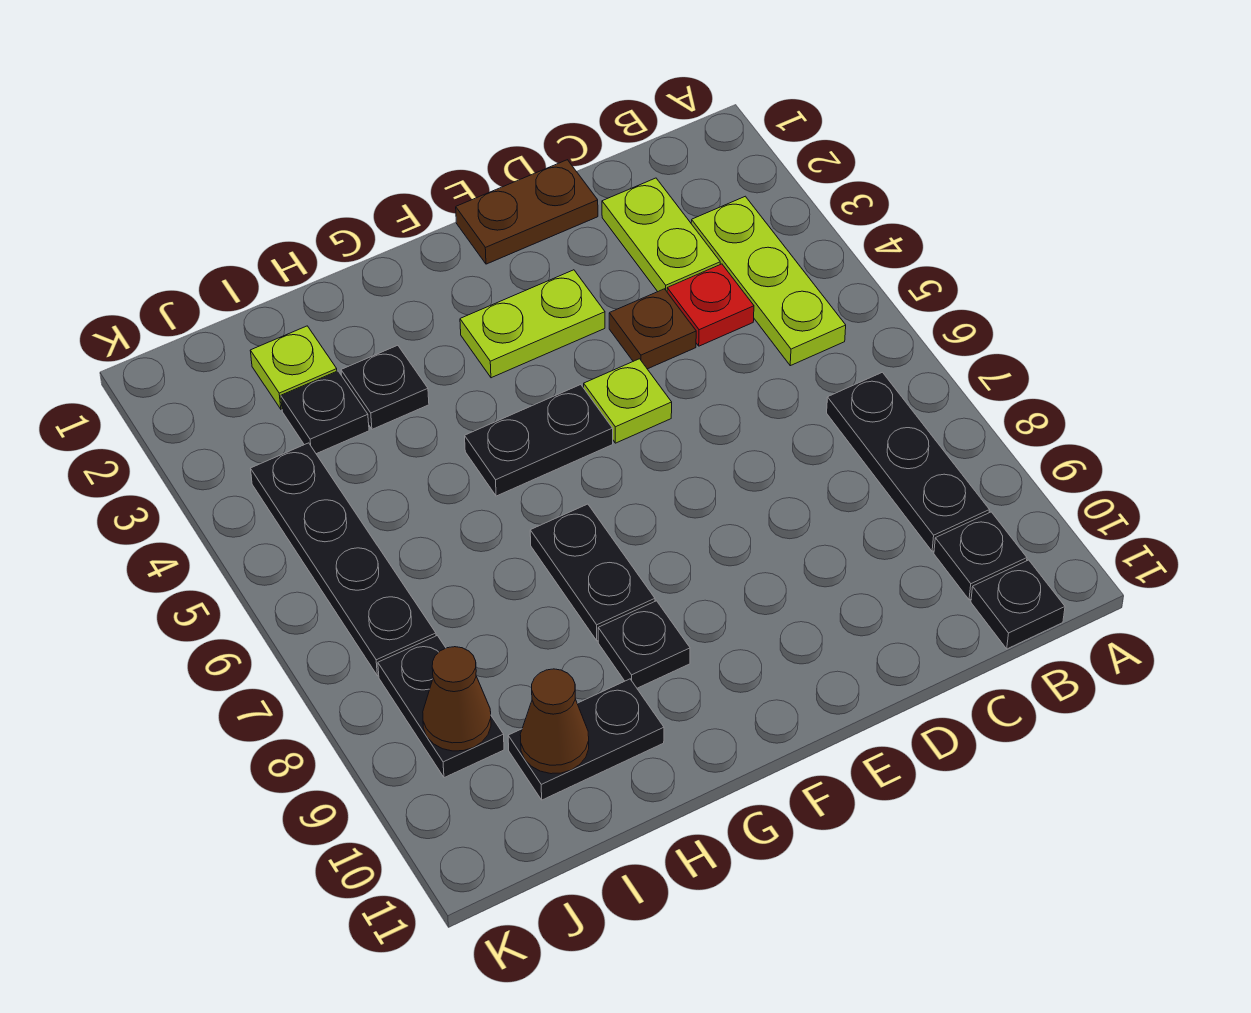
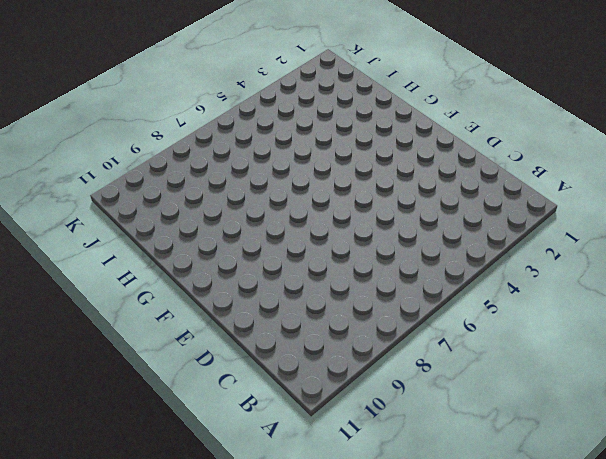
none -> lime 1x3 plate [691,196,846,366]
none -> black 1x3 plate [827,372,989,551]
none -> black 1x1 plate [934,512,1027,600]

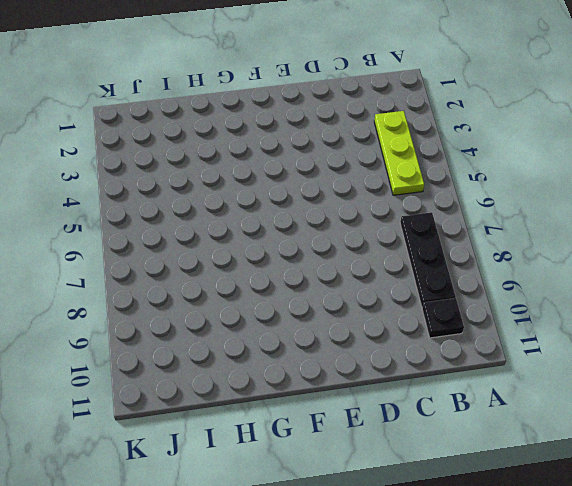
none -> black 1x1 plate [971,560,1065,649]
none -> lime 1x2 plate [602,178,720,291]
none -> red 1x1 plate [667,264,754,346]

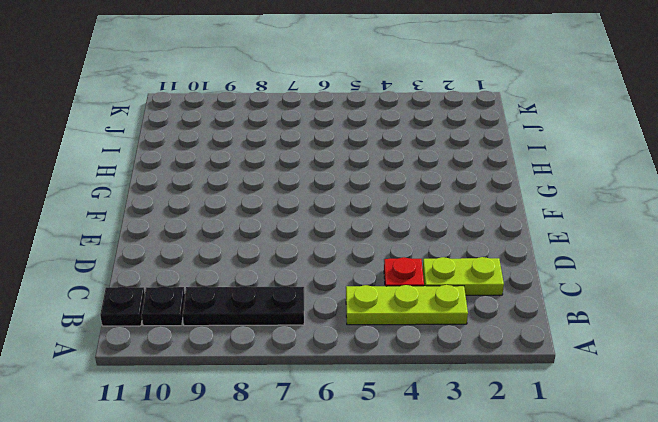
none -> brown 1x2 plate [456,160,598,264]
none -> brown 1x1 plate [609,289,696,369]
none -> lime 1x2 plate [460,270,605,378]

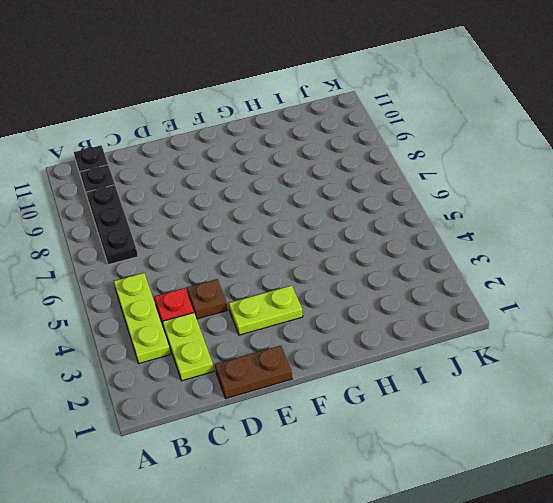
none -> lime 1x1 plate [584,359,672,443]
none -> black 1x2 plate [465,385,613,496]
none -> black 1x2 plate [530,504,655,641]

